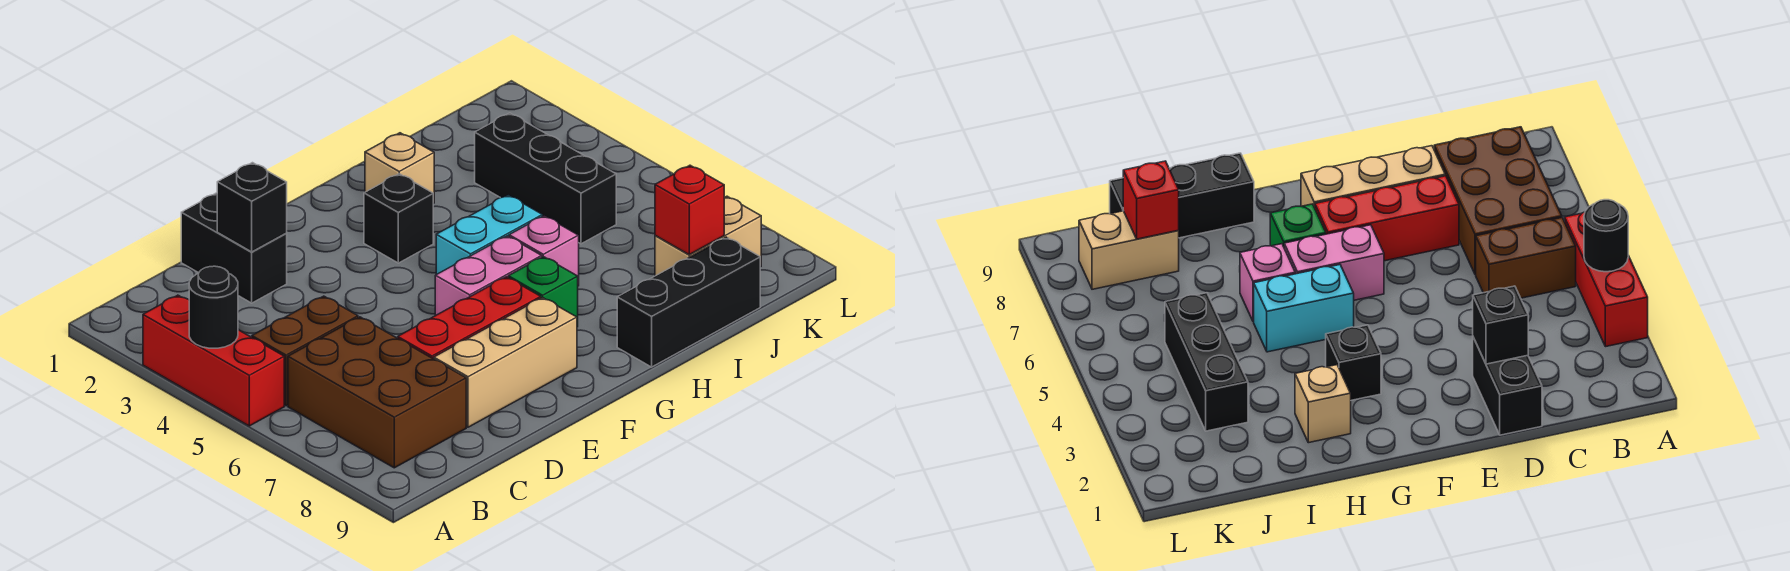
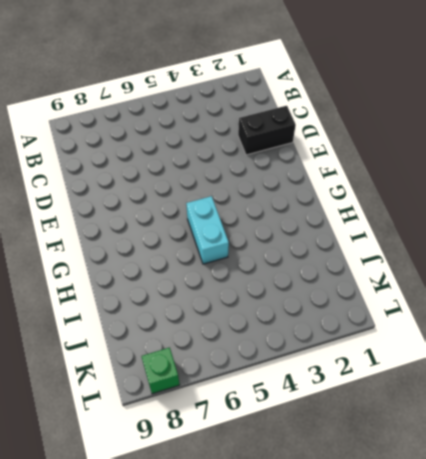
green 1x1 brick [141,347,180,394] -> green 1x1 brick moved to [508,257,578,327]
none -> red 1x3 brick [143,295,284,426]
none -> brown 1x2 brick [252,296,358,406]
none -> brown 2x3 brick [288,317,466,468]

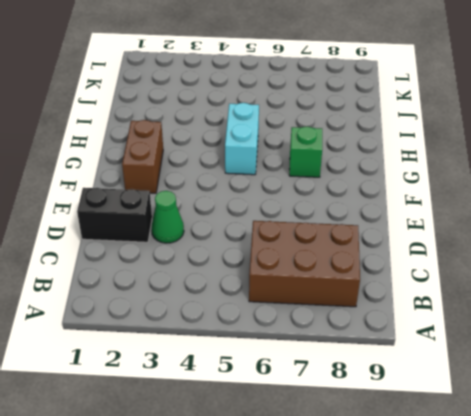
green 1x1 cone [151,191,184,243] -> none
brown 1x2 brick [122,120,163,193] -> brown 1x2 brick moved to [252,296,358,406]
none -> red 1x3 brick [143,295,284,426]
none -> red 1x3 brick [398,277,541,359]
none -> tan 1x3 brick [434,297,577,427]

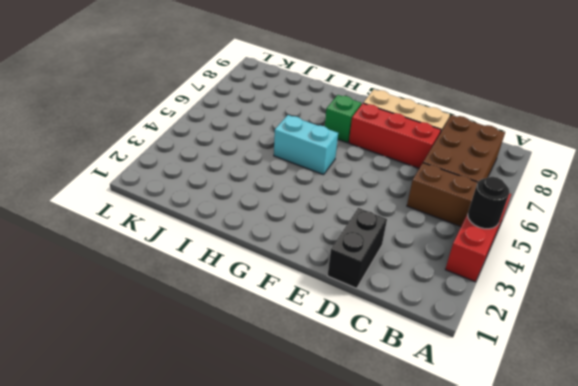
none -> pink 1x2 brick [435,236,542,316]
none -> black 1x1 brick [364,174,433,263]
none -> tan 1x1 brick [365,133,434,204]

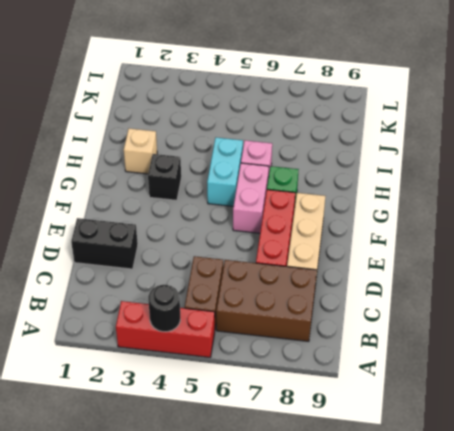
none -> black 1x3 brick [617,237,760,367]
none -> black 1x3 brick [475,113,616,244]
none -> tan 1x2 brick [655,196,761,276]

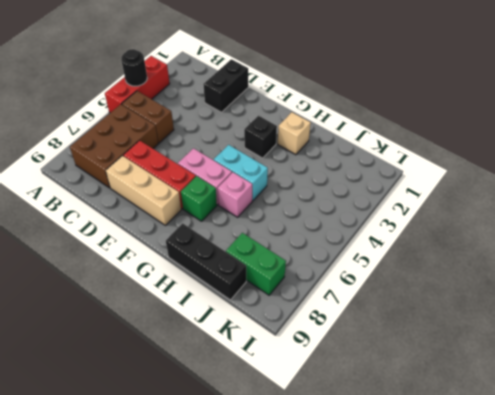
green 1x2 brick [226,233,286,295] -> tan 1x2 brick [655,196,761,276]
none -> black 1x3 brick [475,113,616,244]
none -> black 1x1 brick [217,163,287,252]
none -> red 1x1 brick [655,165,724,255]

